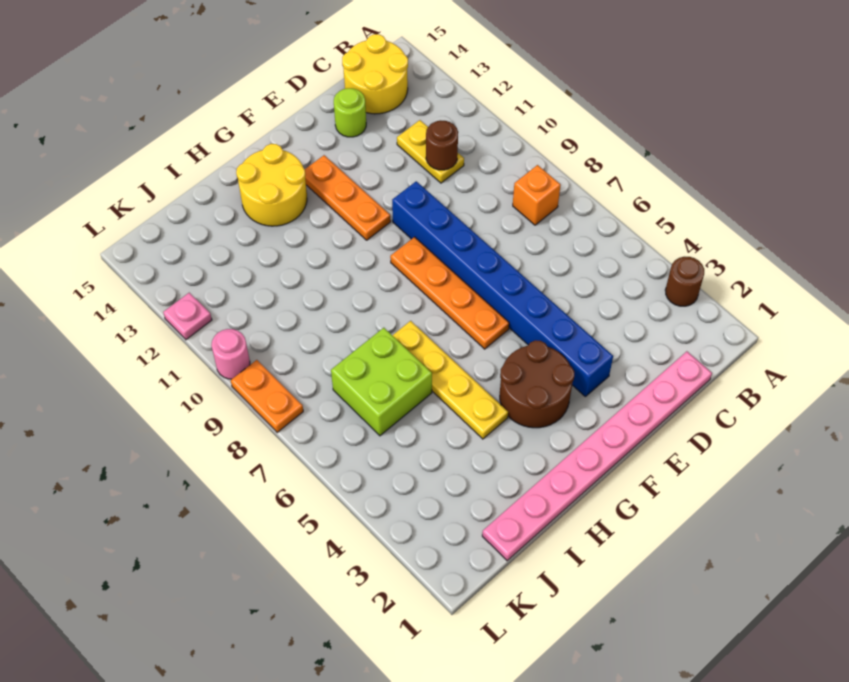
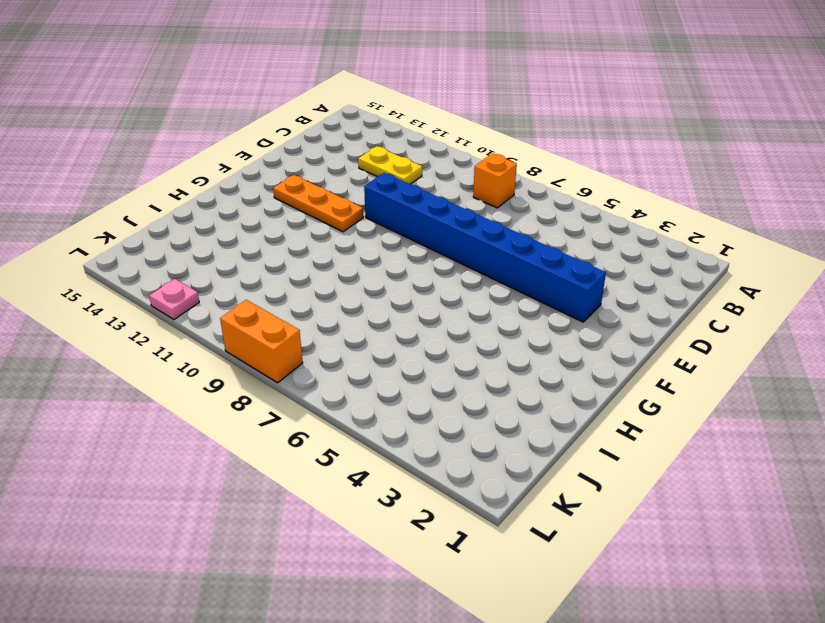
orange 1x2 brick [220,300,303,383] -> orange 1x2 plate [231,360,303,432]
none -> brown 1x1 round brick [665,257,704,306]
none -> yellow 2x2 round brick [342,34,408,114]
none -> pink 1x8 plate [482,351,712,561]

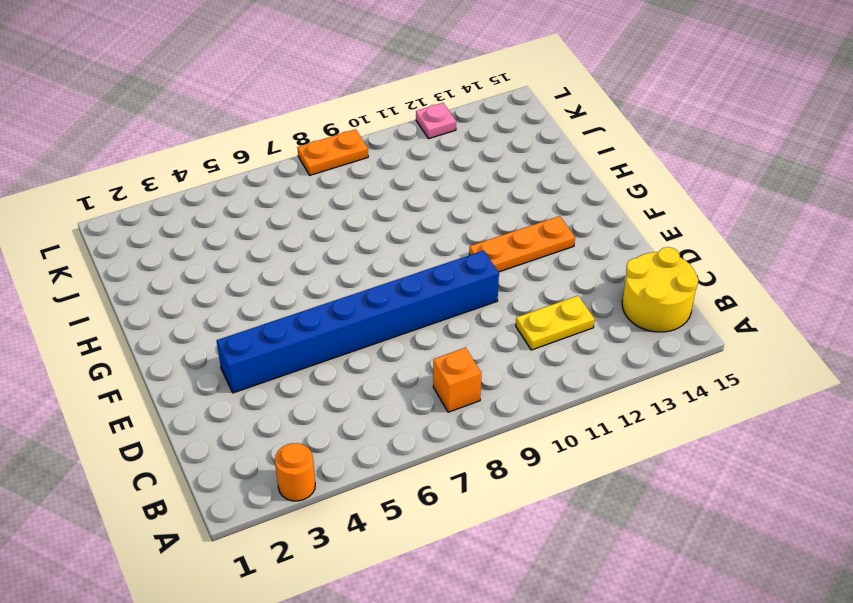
orange 1x1 round brick [275,443,315,501] -> brown 1x1 round brick [665,257,704,306]
none -> pink 1x8 plate [482,351,712,561]
none -> lime 1x1 round brick [334,88,366,137]
none -> brown 2x2 round brick [500,340,574,428]

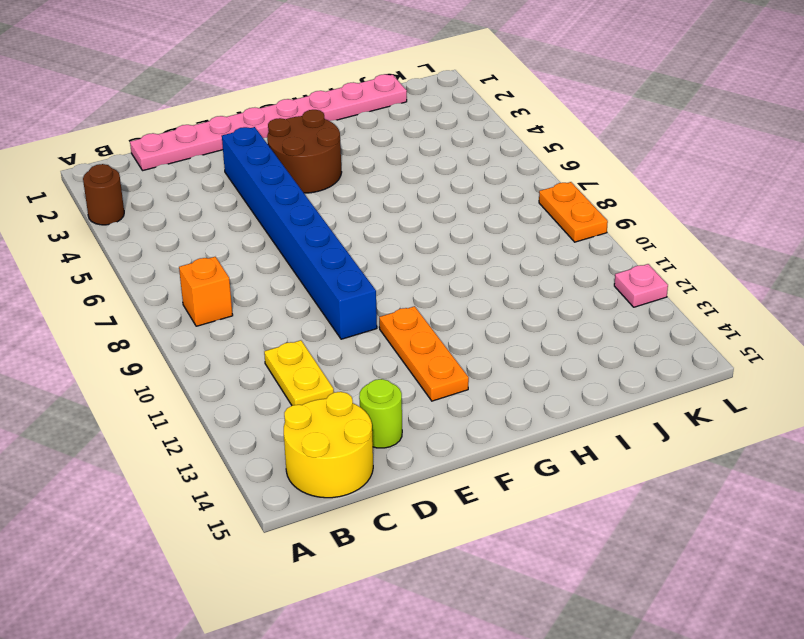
none -> orange 1x4 plate [390,237,509,349]
none -> yellow 2x2 round brick [236,144,307,226]
none -> yellow 1x4 plate [392,321,508,439]

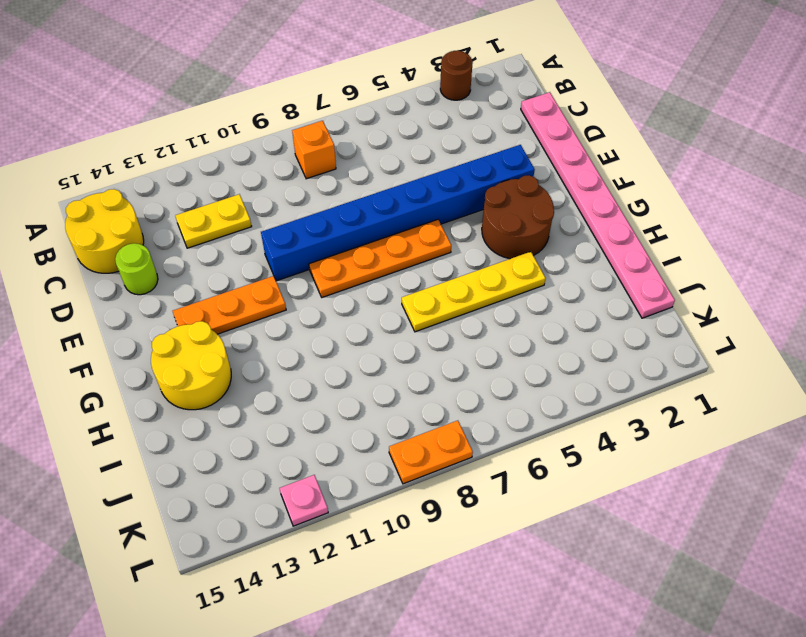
none -> lime 2x2 brick [331,328,432,436]
none -> pink 1x1 round brick [211,329,250,379]
none -> brown 1x1 round brick [426,120,458,170]

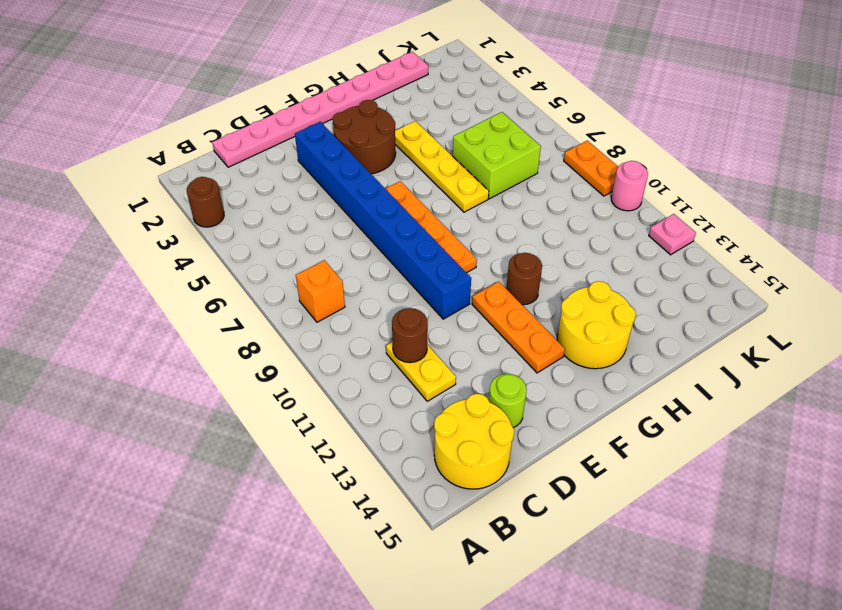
brown 1x1 round brick [506,253,542,305] -> none

